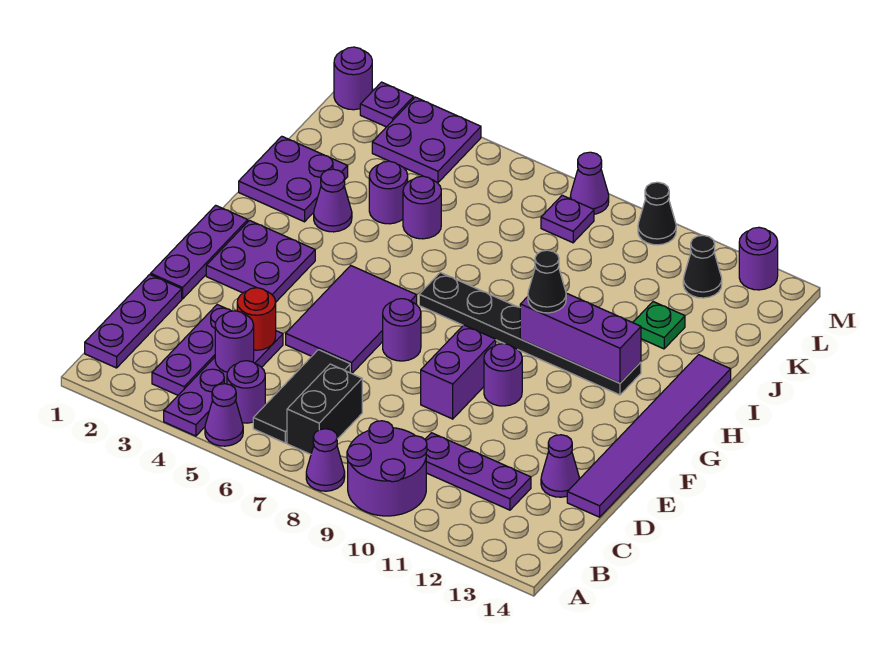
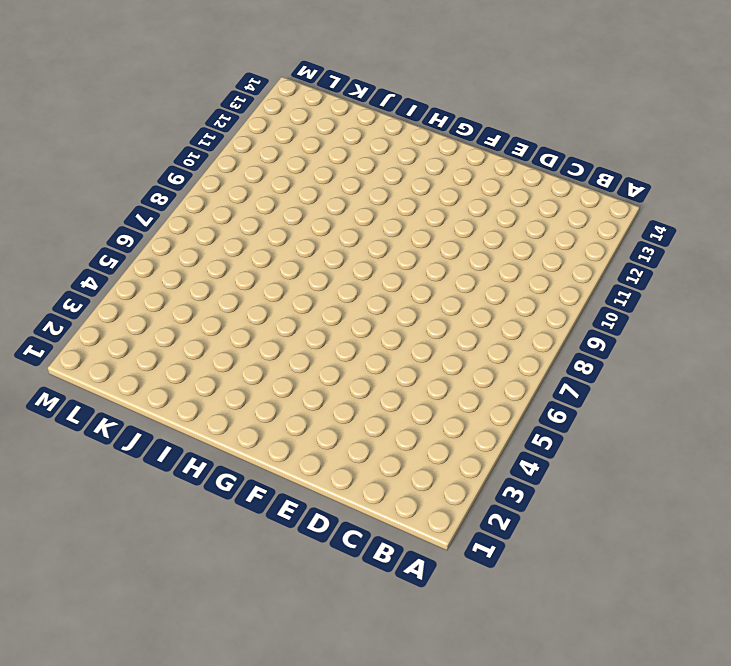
none -> purple 1x4 plate [164,331,283,436]
none -> purple 1x1 cone [205,384,243,446]
none -> purple 1x1 cone [306,429,345,491]
none -> purple 2x2 round brick [347,421,427,516]

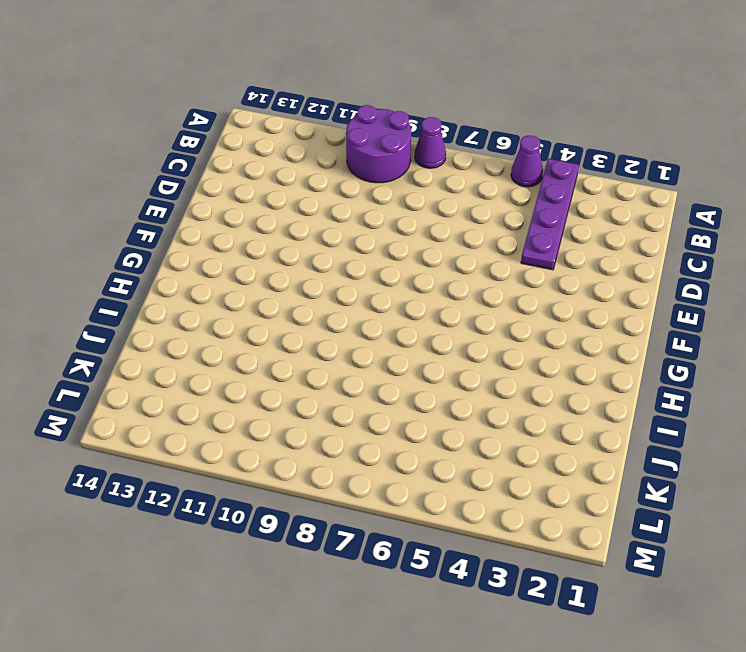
none -> purple 1x3 plate [85,275,182,368]
none -> purple 1x3 plate [152,305,231,395]
none -> purple 1x1 round brick [227,361,265,423]
none -> black 1x3 tile [253,350,350,443]

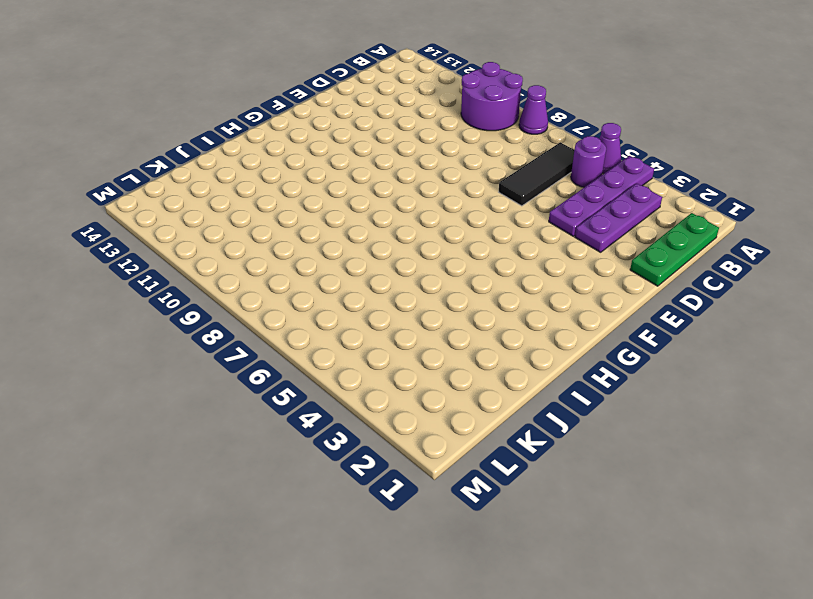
green 1x3 plate [630,213,719,286] -> purple 1x3 plate [85,275,182,368]
none -> black 1x2 brick [287,364,362,454]
none -> purple 1x3 plate [425,433,531,510]
none -> purple 1x1 cone [541,435,579,497]
none -> purple 1x6 tile [567,355,731,517]

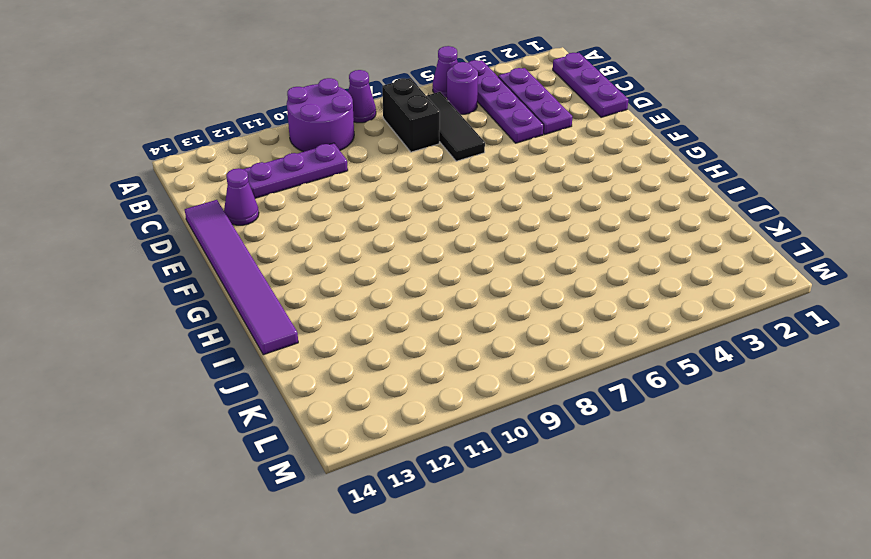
none -> purple 1x3 plate [151,205,248,299]
none -> purple 2x3 tile [286,266,417,373]
none -> purple 1x2 brick [421,325,496,419]
none -> purple 2x2 plate [206,220,315,302]

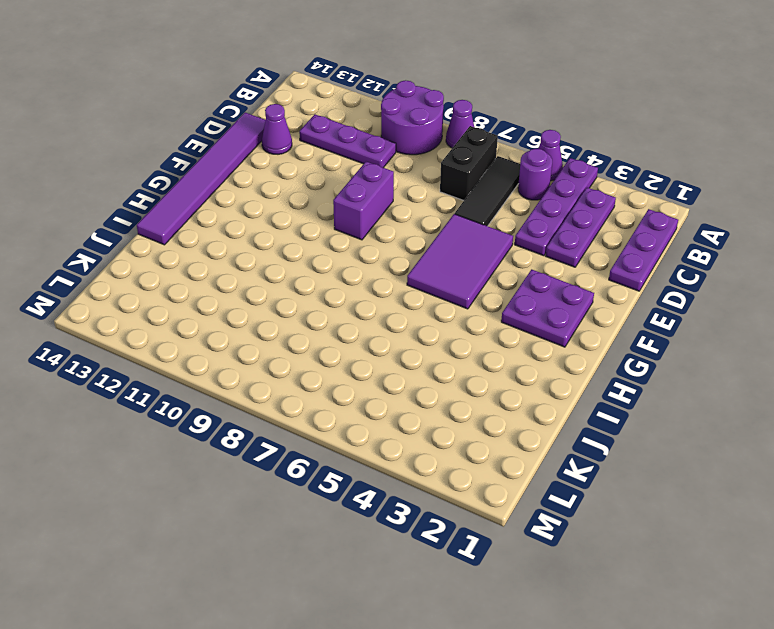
none -> purple 1x3 plate [151,205,248,299]
none -> purple 1x1 round brick [383,299,421,361]
none -> purple 1x1 round brick [484,344,522,406]
none -> black 1x6 plate [419,273,641,395]

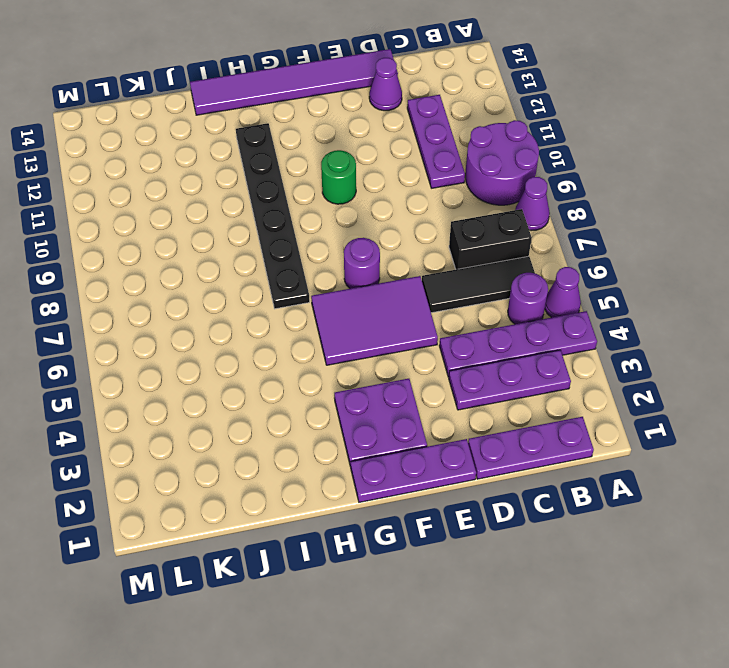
green 1x1 round brick [321,150,356,204] -> purple 1x1 round brick [484,344,522,406]
none -> purple 1x2 brick [421,325,496,419]
none -> purple 2x2 plate [239,136,348,222]
none -> purple 1x1 cone [314,169,352,232]
none -> purple 1x1 round brick [369,161,408,224]

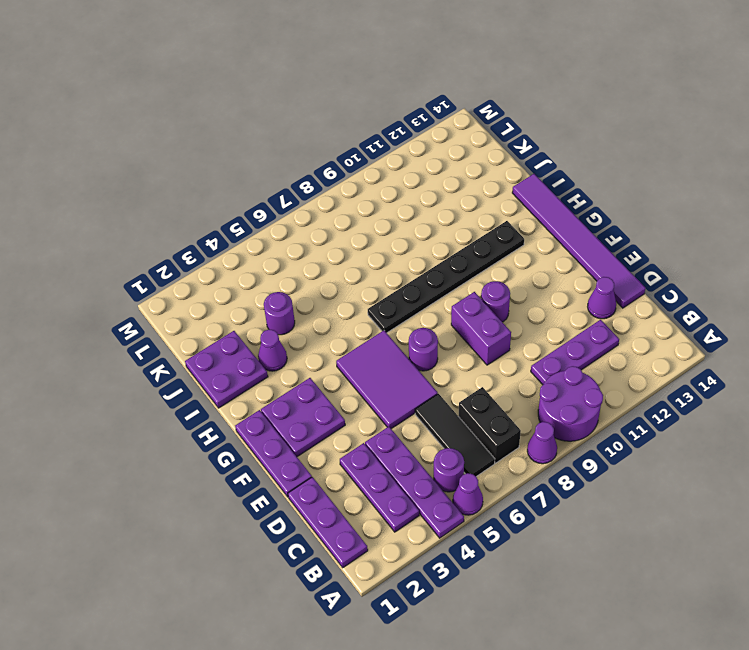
none -> purple 1x1 round brick [403,176,441,239]
none -> green 1x1 plate [633,302,685,349]
none -> purple 2x2 plate [372,97,481,183]
none -> purple 1x1 plate [541,195,594,243]

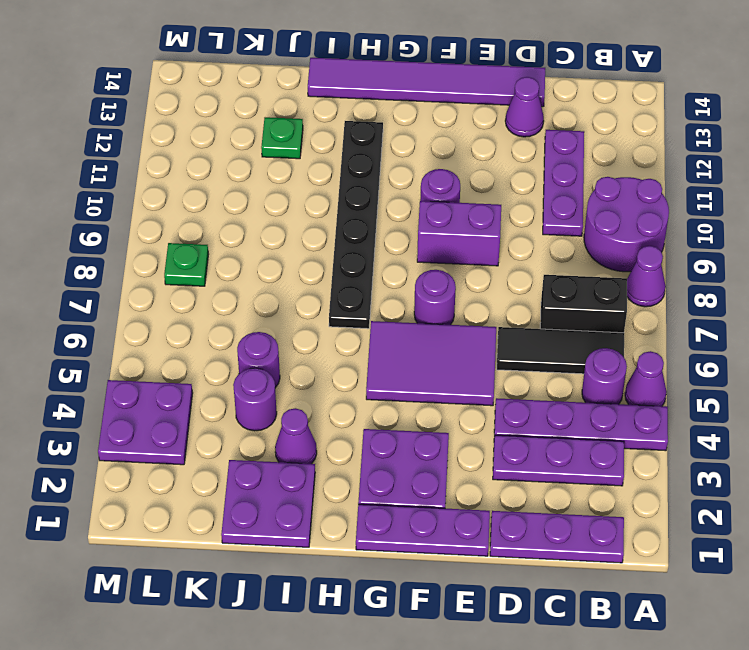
green 1x1 plate [164,243,209,286] -> purple 1x1 plate [541,195,594,243]
none -> black 1x1 cone [683,235,722,298]
none -> purple 1x1 round brick [334,47,372,110]
none -> purple 1x1 plate [360,82,414,127]
none -> purple 1x1 cone [570,152,609,214]

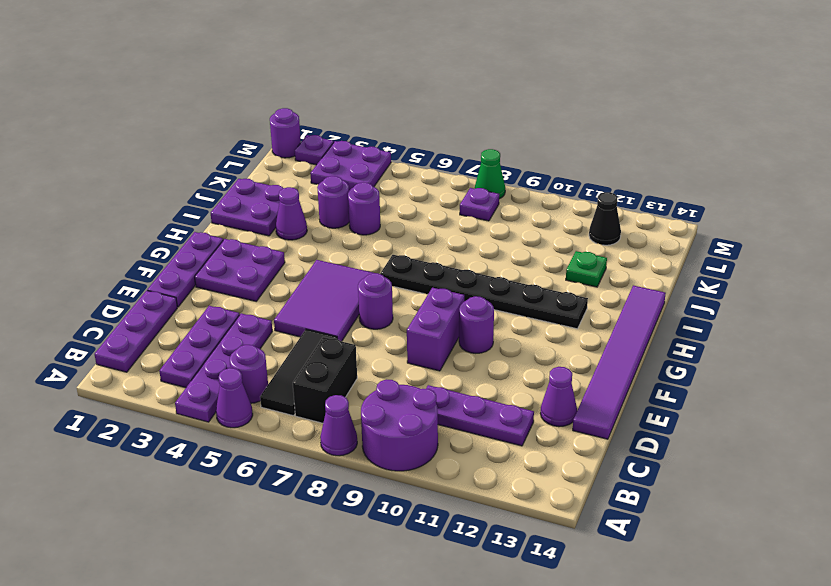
green 1x1 cone [475,149,505,199] -> purple 1x1 cone [570,152,609,214]
none -> black 1x1 cone [638,182,676,245]
none -> purple 1x1 round brick [739,227,778,290]
none -> purple 1x1 round brick [215,311,254,372]
none -> red 1x1 round brick [237,288,276,350]

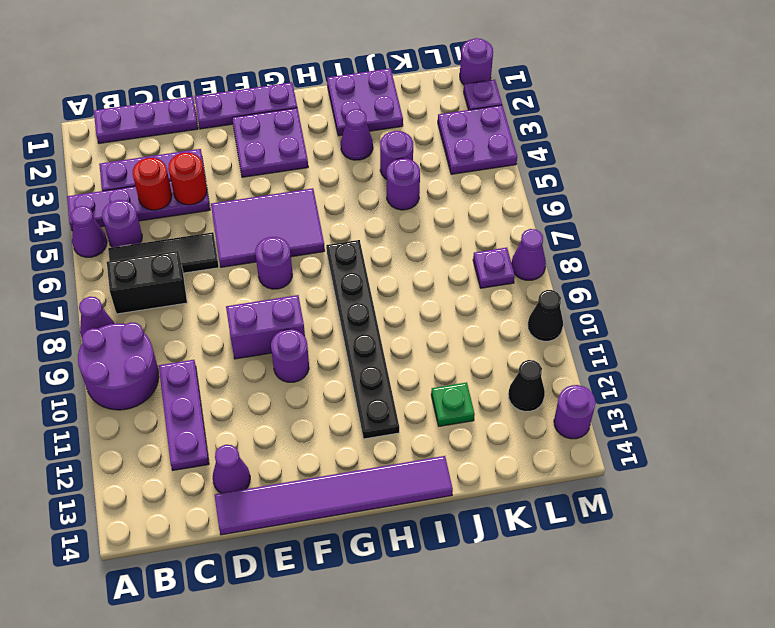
red 1x1 round brick [133,158,172,210] -> purple 1x1 round brick [215,311,254,372]
none -> purple 1x3 brick [520,293,641,383]
none -> black 1x1 cone [528,250,566,313]

